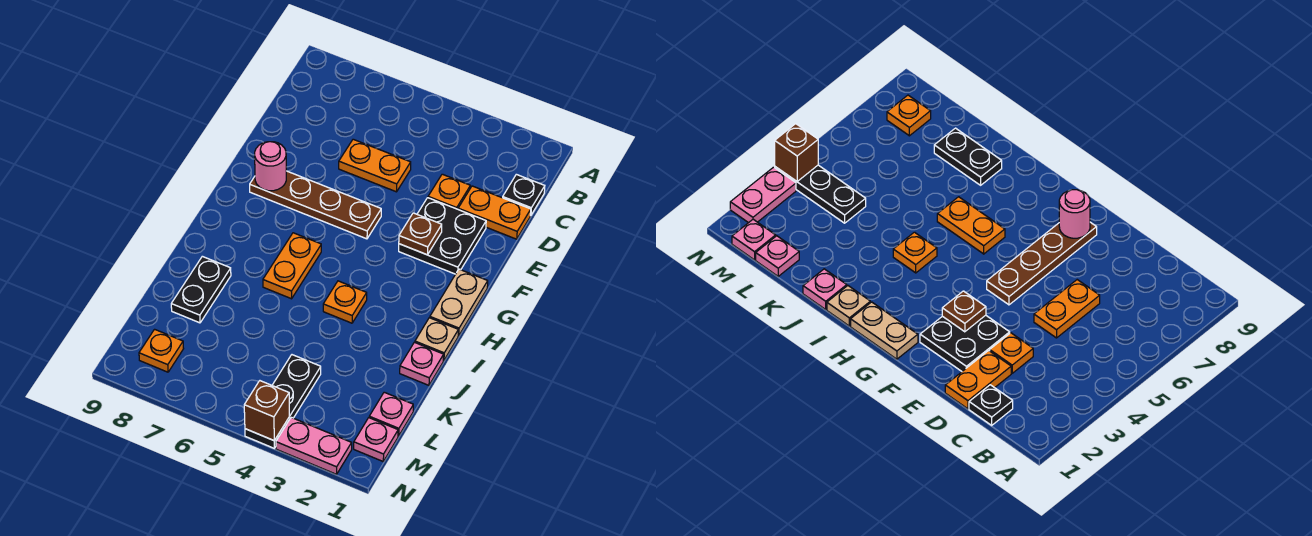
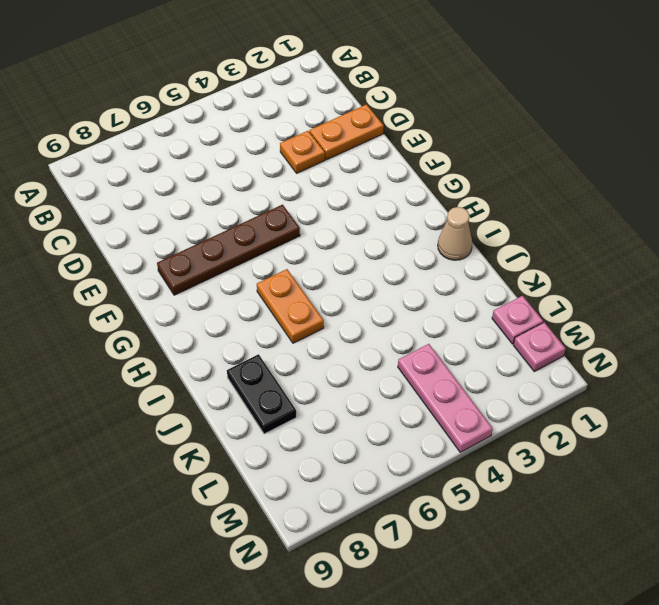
tan 1x1 cone [438,207,472,260] -> tan 1x1 plate [415,318,458,361]
pink 1x3 plate [398,344,493,452] -> black 1x3 plate [245,355,321,448]
none -> black 1x1 plate [503,174,545,216]
none -> orange 1x2 plate [339,139,411,192]
none -> black 2x2 plate [399,198,486,274]

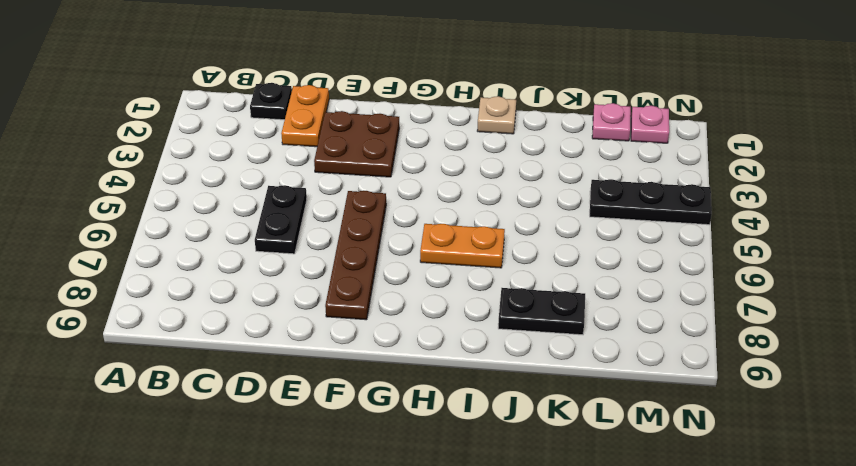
black 1x2 plate [255,185,307,254] -> orange 1x2 plate [339,139,411,192]
brown 2x2 plate [314,111,399,177] -> black 2x2 plate [399,198,486,274]
none -> orange 1x1 plate [428,174,470,209]
none -> tan 1x2 plate [430,269,488,336]
none -> orange 1x1 plate [323,281,367,323]

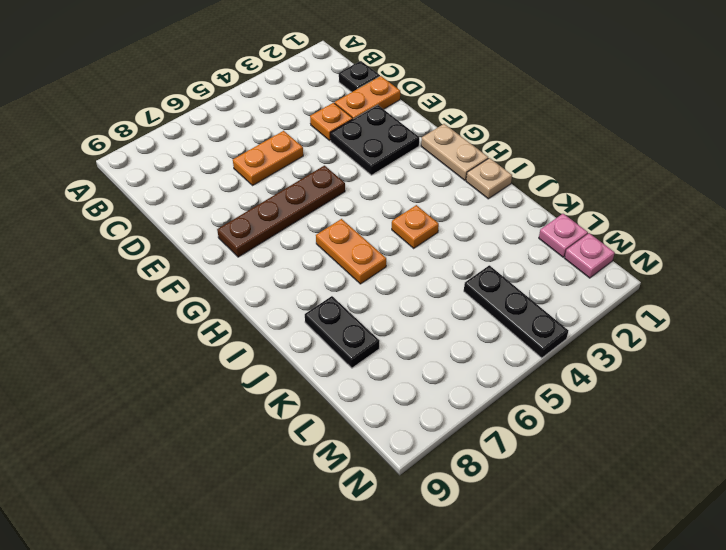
none -> pink 1x1 plate [400,342,444,385]
none -> orange 1x1 plate [139,329,184,372]
none -> pink 1x2 plate [276,417,352,474]

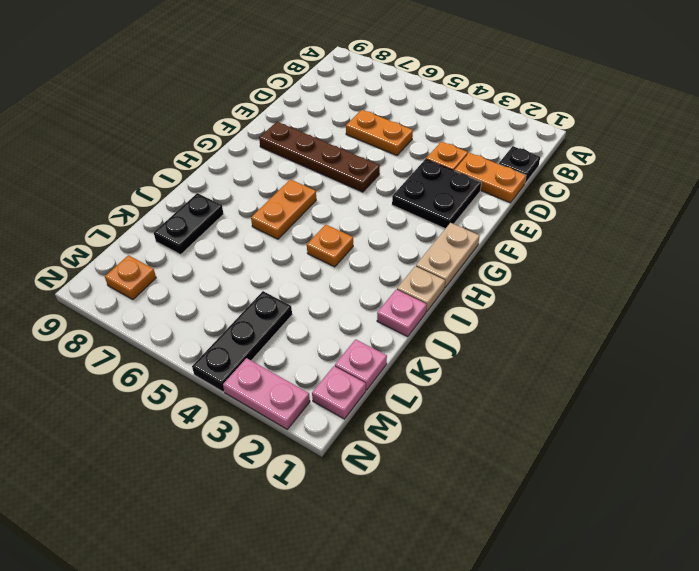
none -> brown 1x1 plate [399,213,442,255]
none -> pink 1x1 round brick [255,142,286,191]
none -> brown 1x1 brick [244,381,289,440]

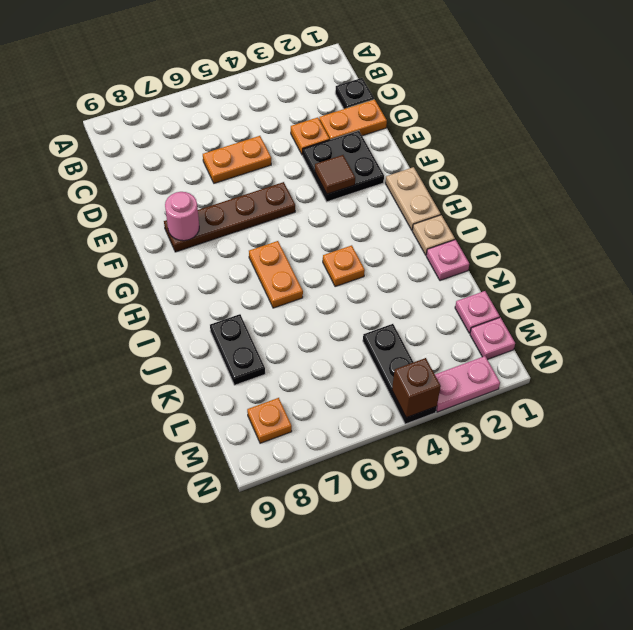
brown 1x1 tile [315,155,355,194] -> brown 1x1 plate [399,213,442,255]

